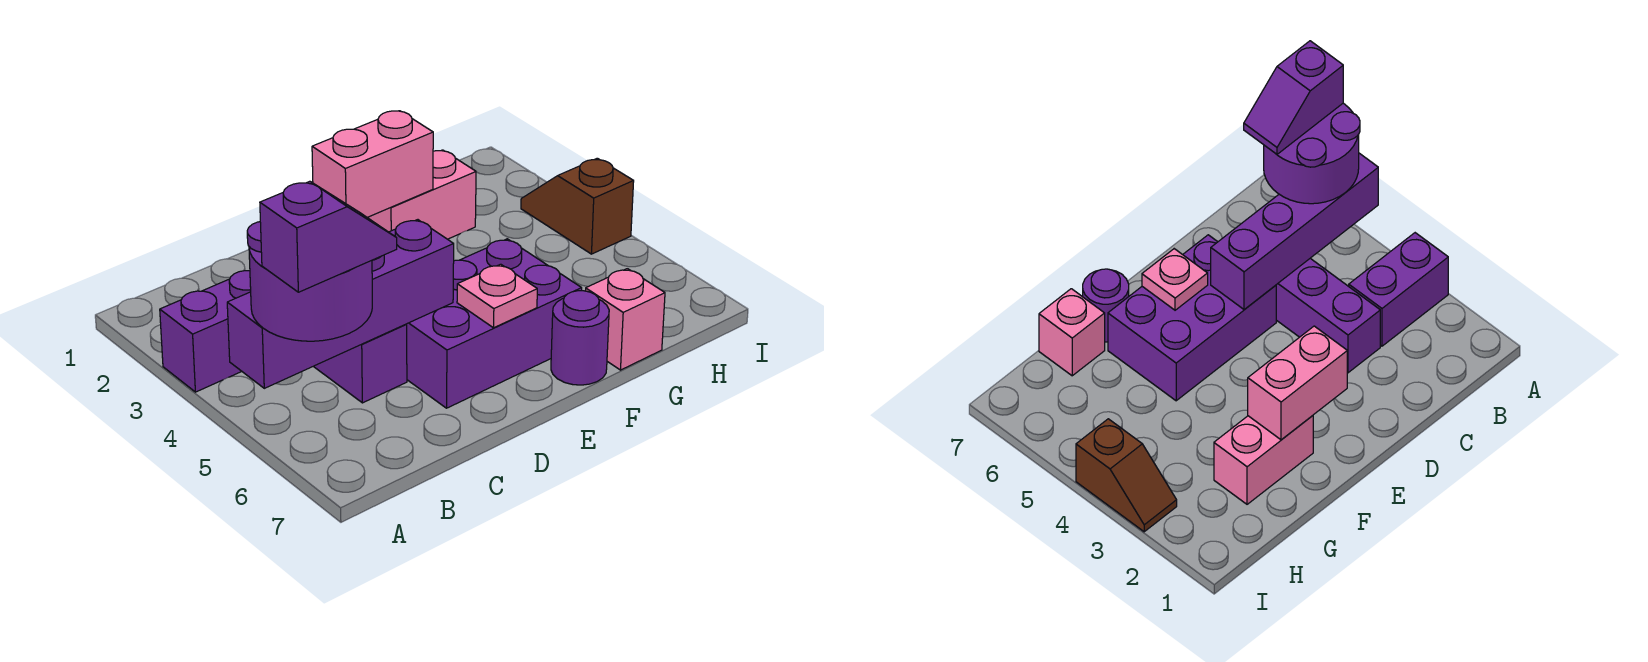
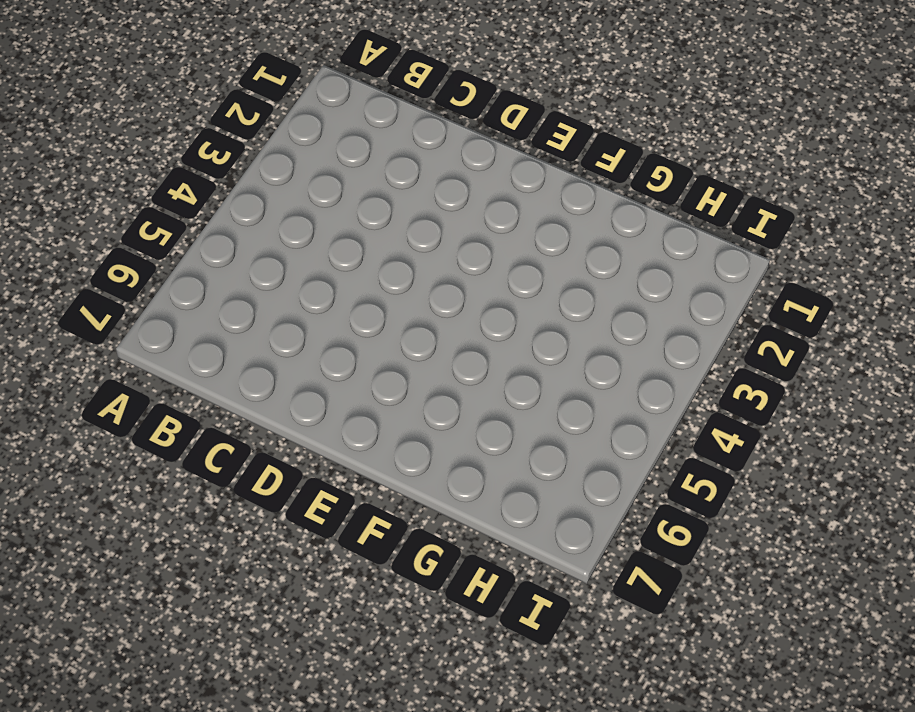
none -> purple 1x2 brick [160,271,251,392]
none -> purple 1x3 brick [314,324,407,403]
none -> purple 2x3 brick [407,239,582,408]

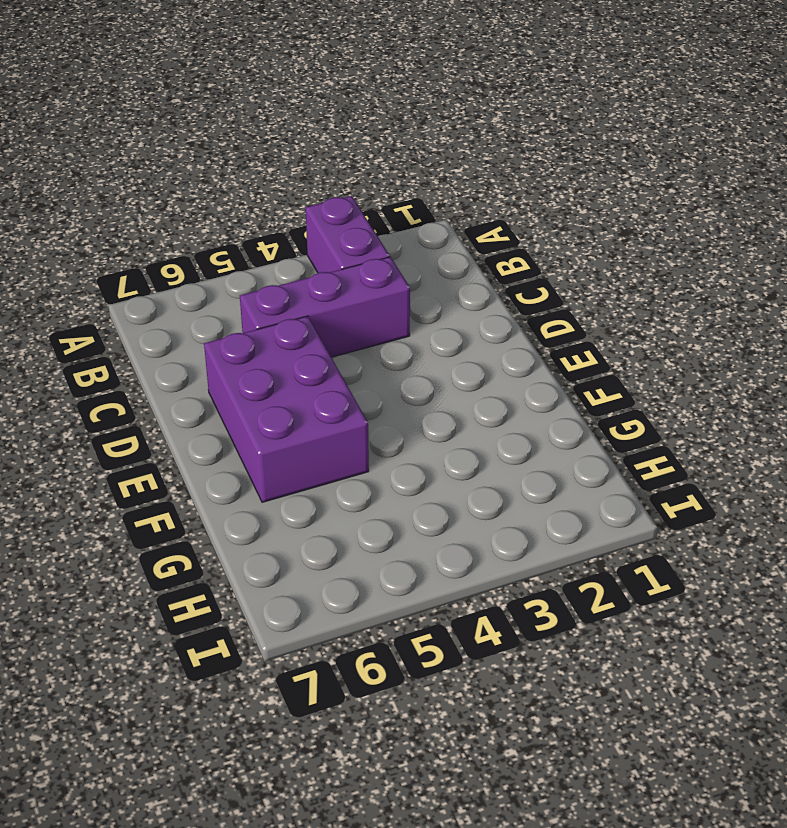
none -> pink 1x2 brick [368,150,476,239]
none -> purple 1x1 round brick [551,291,609,385]
none -> pink 1x1 brick [586,269,665,370]

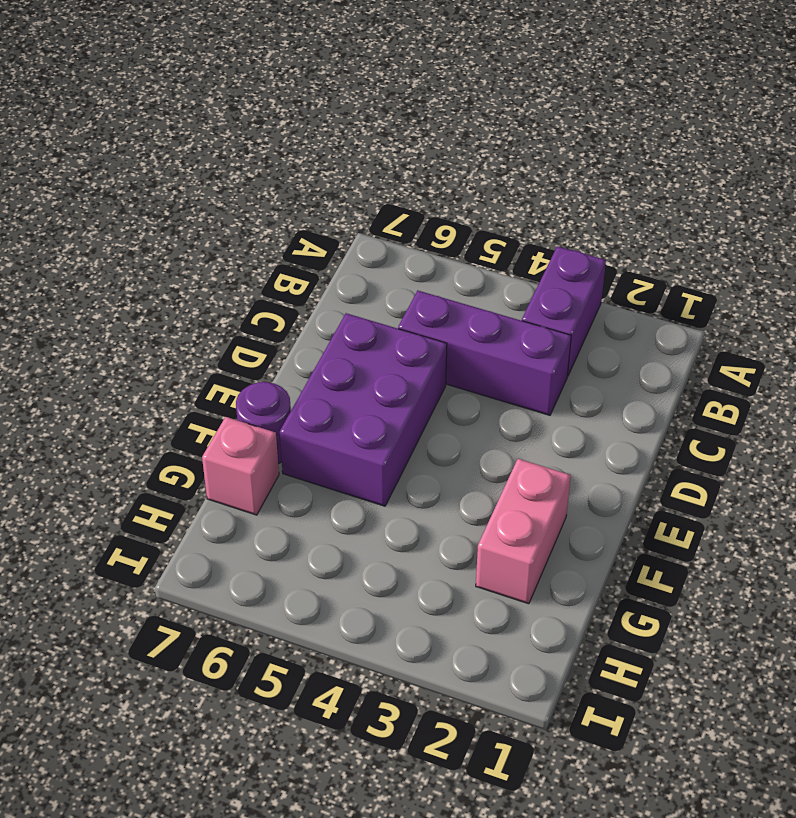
none -> brown 1x2 slope [521,158,634,254]
none -> purple 1x4 brick [227,220,454,388]
none -> pink 1x2 brick [312,111,433,218]

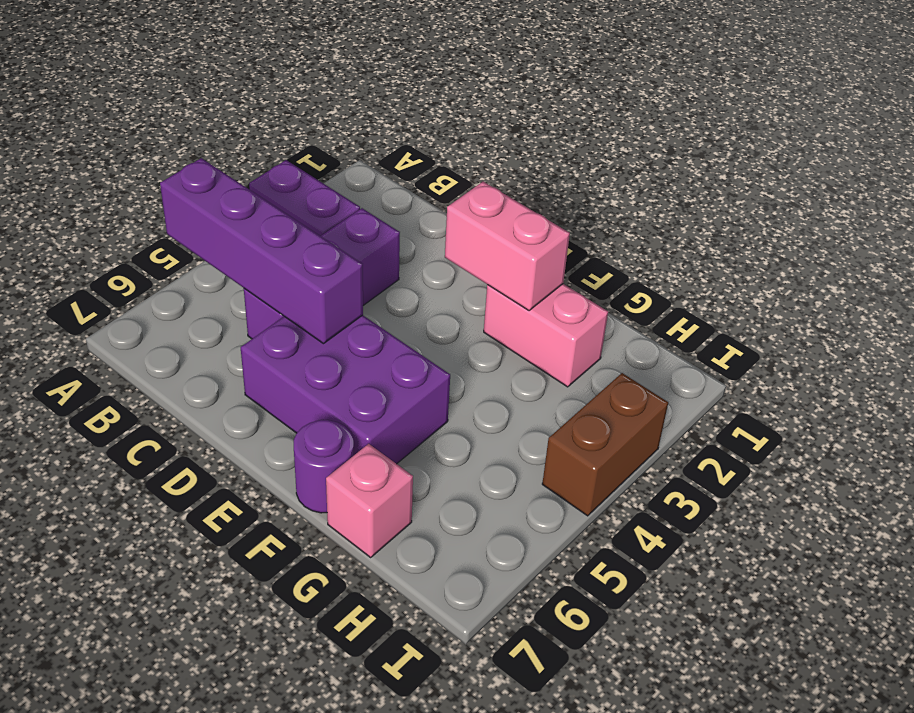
brown 1x2 brick [542,373,668,516] -> brown 1x2 slope [521,158,634,254]
none -> pink 1x1 plate [457,264,537,328]
none -> purple 2x2 round brick [247,222,372,341]
none -> purple 1x2 slope [260,181,397,292]

